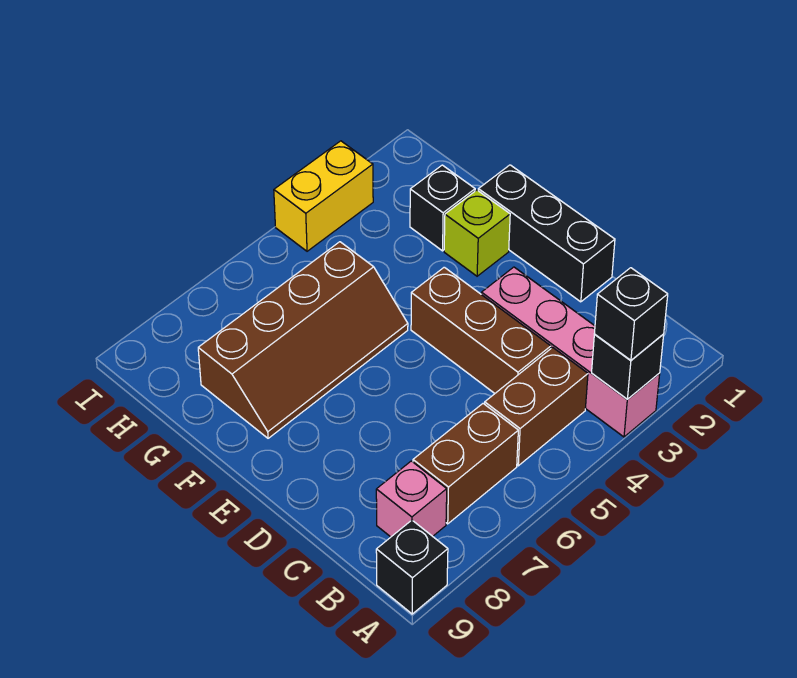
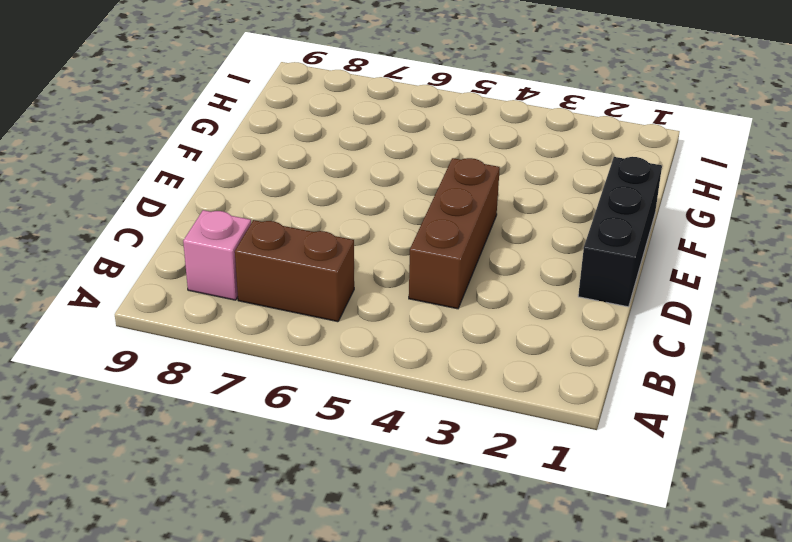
none -> pink 1x4 brick [481,267,660,437]
none -> black 1x1 brick [376,520,448,614]
none -> brown 1x2 brick [485,347,588,466]

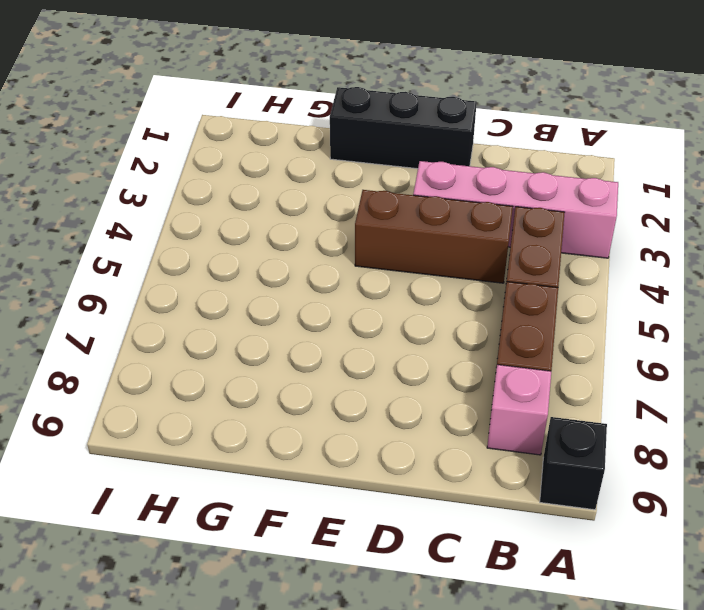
none -> lime 1x1 brick [444,190,510,276]
none -> brown 2x4 slope [198,242,408,438]
none -> black 1x1 brick [410,165,475,251]

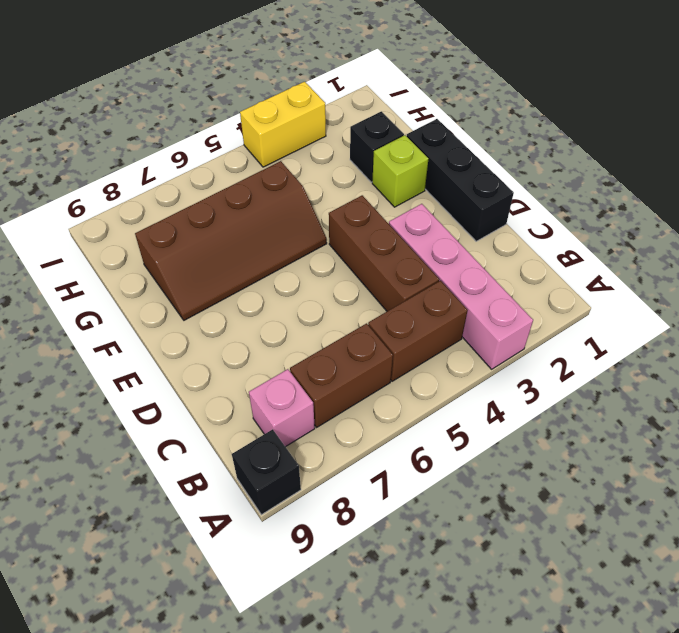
none -> black 1x1 brick [592,334,664,399]
none -> black 1x1 brick [594,268,668,360]

